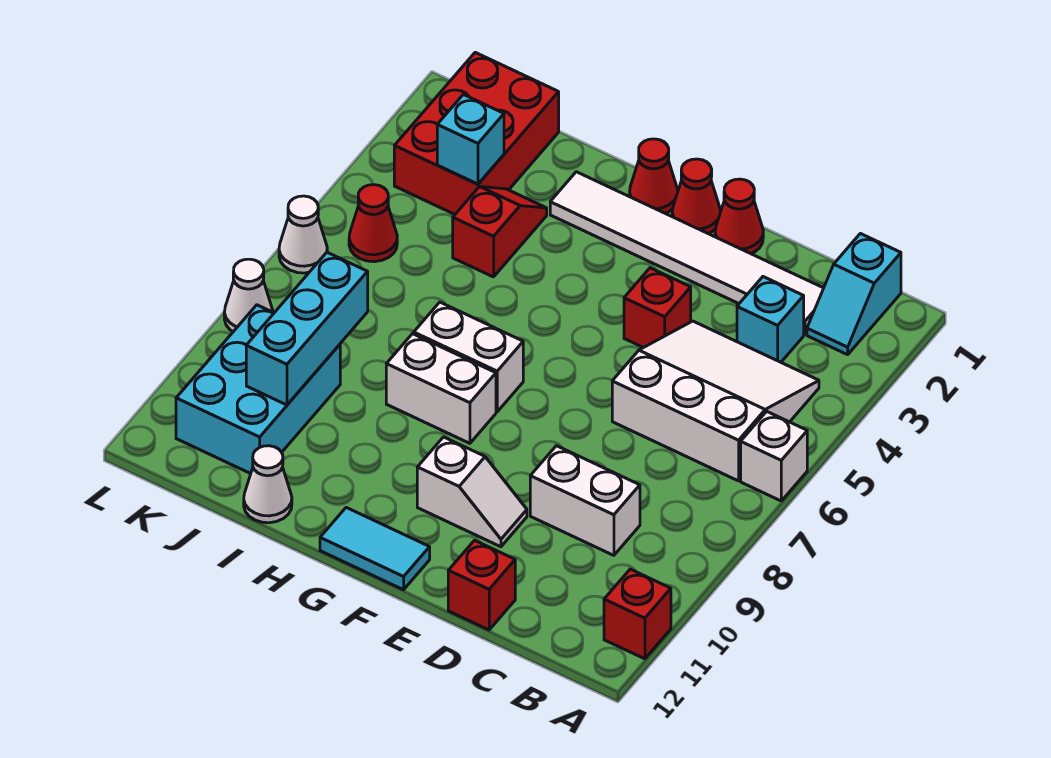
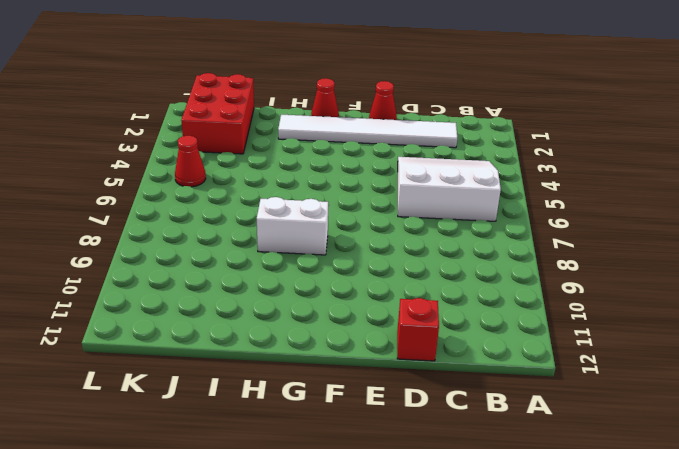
none -> white 1x1 brick [741,411,807,501]
none -> red 1x1 brick [604,569,671,659]
none -> cyan 1x2 slope [807,234,901,355]

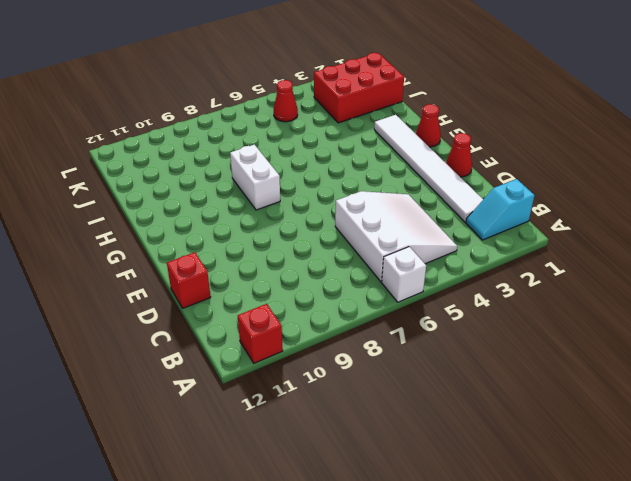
none -> cyan 1x1 brick [737,277,804,362]
none -> white 1x2 brick [530,446,640,555]
none -> red 1x1 brick [624,268,691,348]

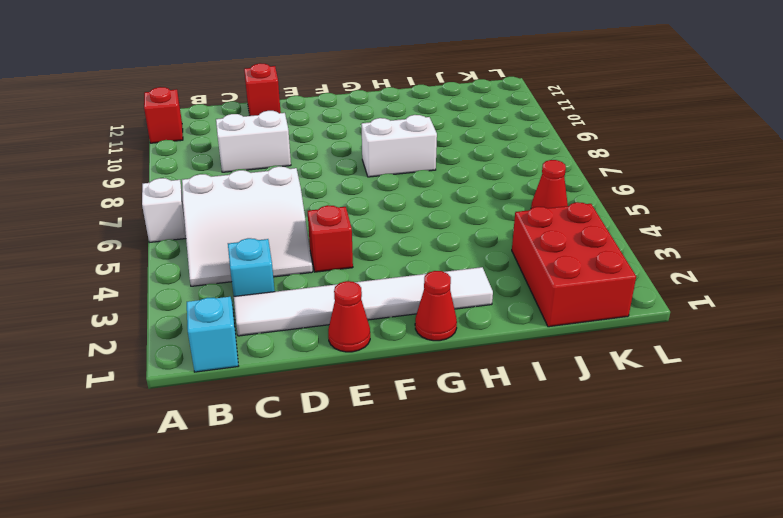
none -> white 1x2 slope [417,437,527,547]
none -> red 1x1 cone [672,159,721,233]
none -> cyan 1x2 tile [320,508,430,590]

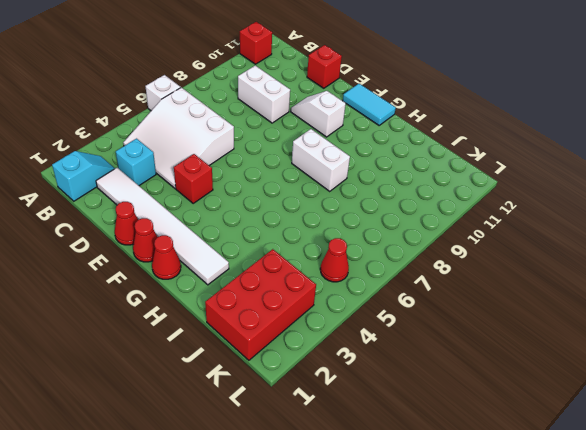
none -> white 1x2 brick [414,302,523,412]
none -> red 1x2 slope [453,186,547,277]
none -> white 1x1 cone [244,446,292,523]

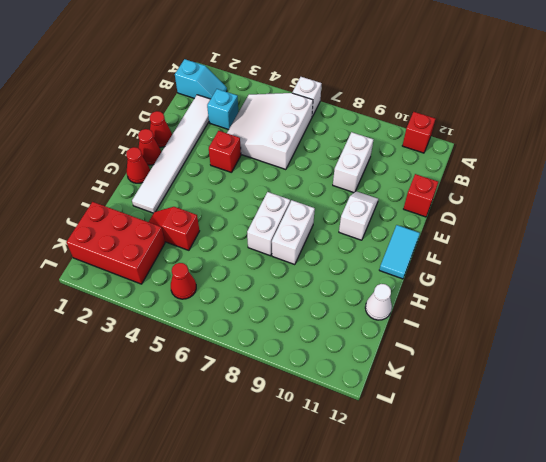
none -> cyan 2x3 brick [176,305,340,474]
none -> white 1x1 cone [279,196,327,273]
none -> white 1x1 cone [224,259,273,332]

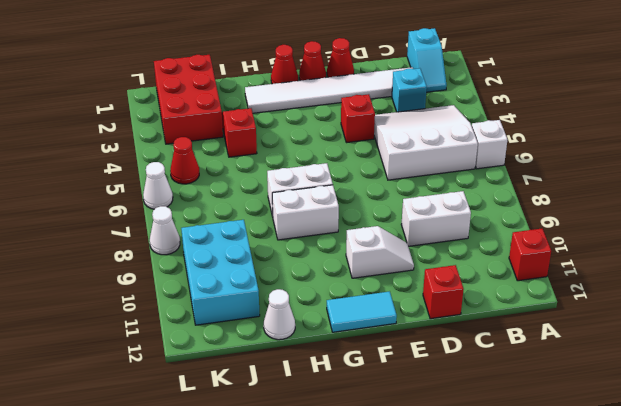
none -> cyan 1x1 brick [437,94,504,184]
none -> cyan 1x3 brick [246,252,368,405]

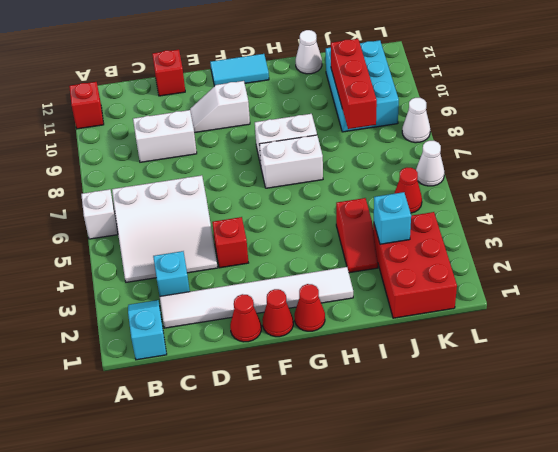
red 1x3 brick [331,39,377,129] -> cyan 1x3 brick [246,252,368,405]

